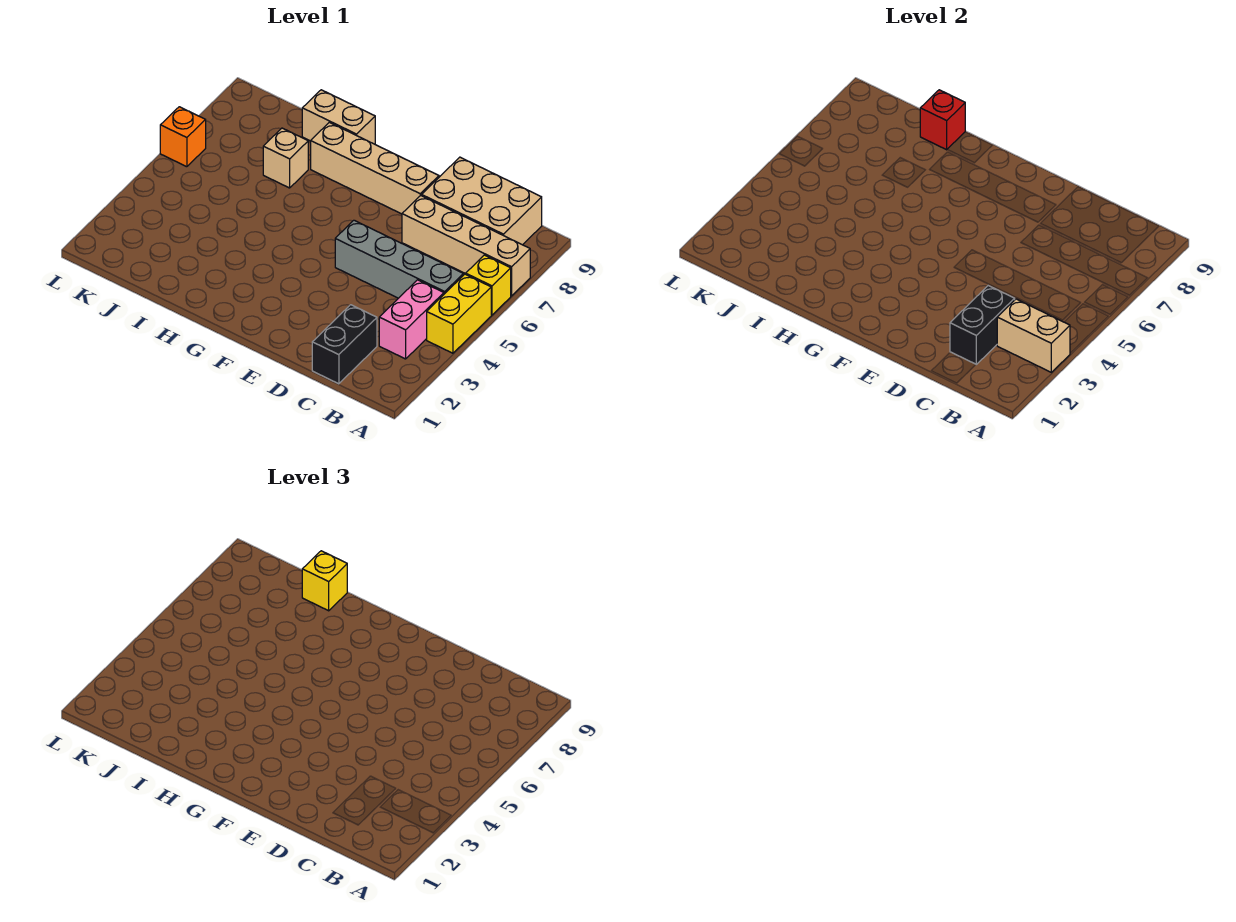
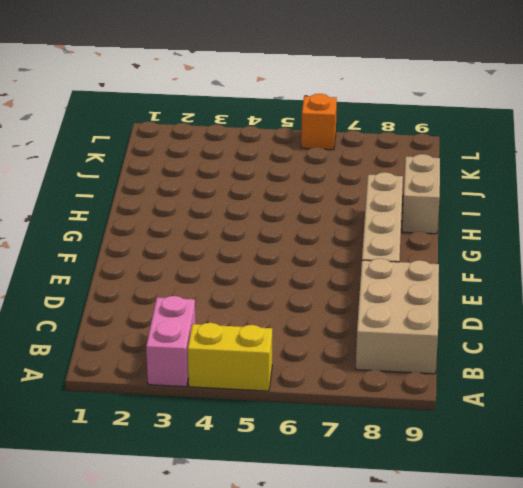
pink 1x2 brick [146,296,196,387] -> pink 1x2 brick turned to [379,280,444,359]
none -> yellow 1x1 brick [466,255,511,315]
none -> tan 1x4 brick [402,196,530,296]
none -> grey 1x4 brick [335,220,463,298]

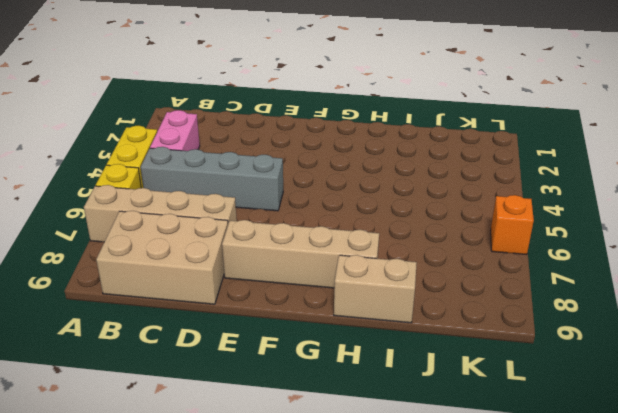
none -> black 1x2 brick [312,305,377,384]
none -> tan 1x1 brick [263,128,308,188]
none -> tan 1x2 brick [997,299,1070,372]

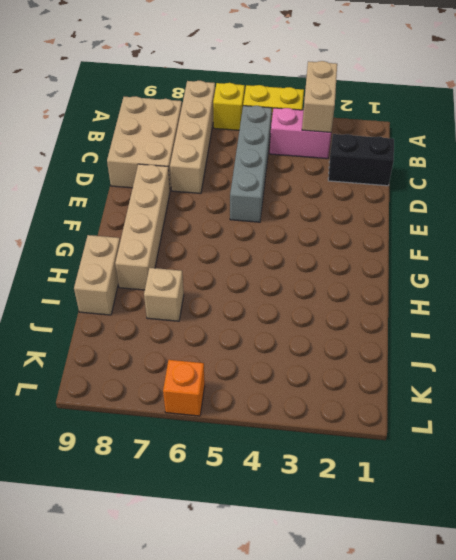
none -> black 1x2 brick [950,286,1015,364]
none -> red 1x1 brick [920,90,965,150]
none -> yellow 1x1 brick [302,551,347,611]

